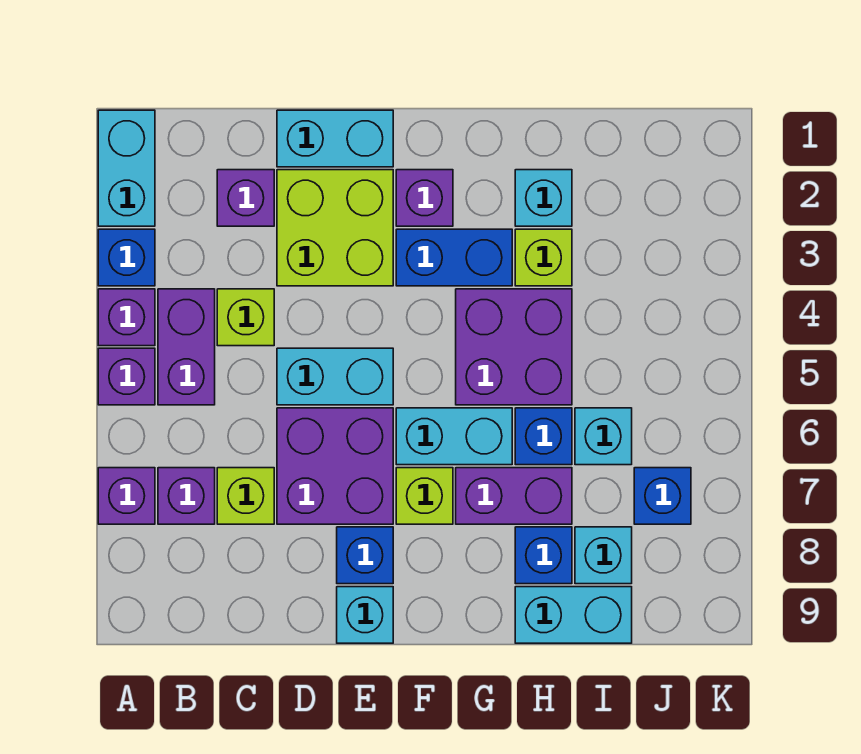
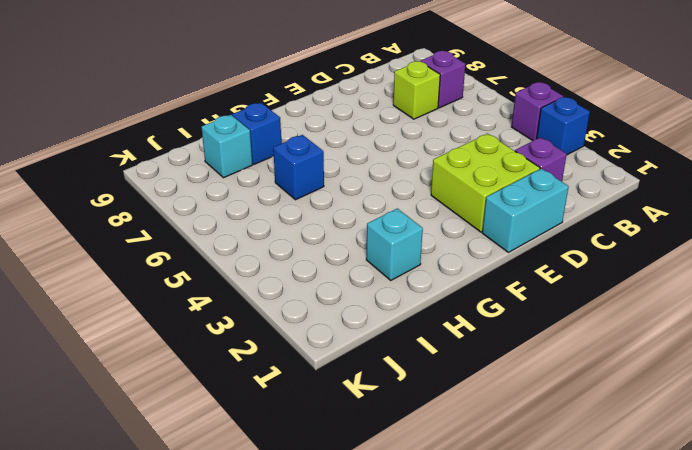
none -> cyan 1x2 brick [98,110,155,226]
none -> purple 1x1 brick [98,348,155,405]
none -> purple 1x1 brick [98,468,155,524]
none -> purple 1x2 brick [158,289,215,405]

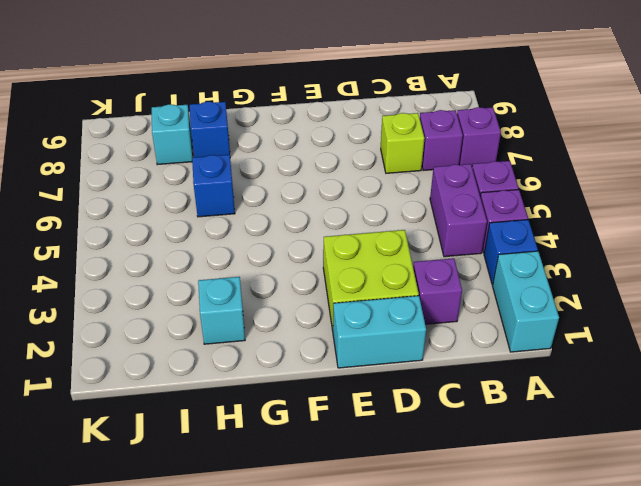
none -> lime 1x1 brick [217,289,274,346]
none -> cyan 1x2 brick [277,348,393,405]
none -> purple 2x2 brick [277,408,393,524]
none -> blue 1x1 brick [337,527,393,584]

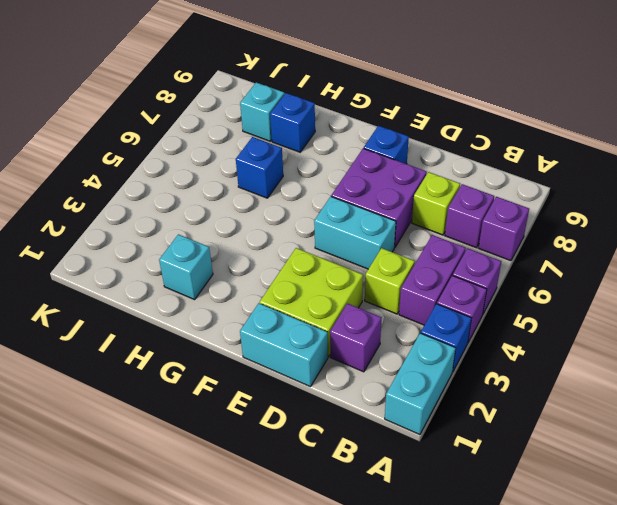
none -> cyan 1x1 brick [337,587,393,643]
none -> purple 1x1 brick [396,170,453,226]
none -> blue 1x2 brick [396,229,512,286]
none -> cyan 1x2 brick [396,408,512,465]

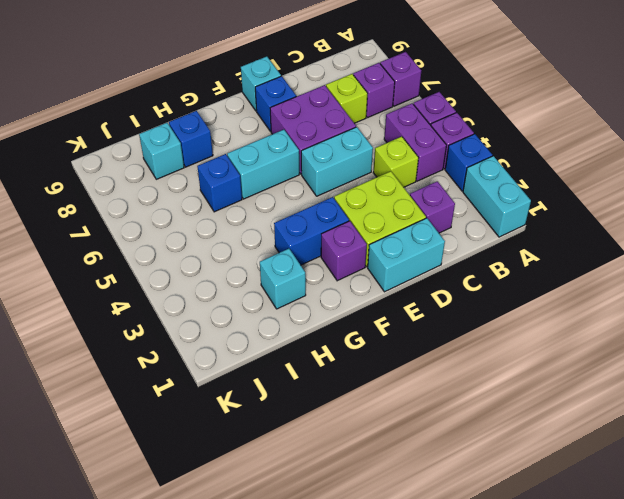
none -> lime 1x1 brick [396,468,453,524]
none -> purple 2x2 brick [456,289,572,405]
none -> purple 1x2 brick [456,468,572,524]
none -> lime 1x1 brick [515,229,572,286]

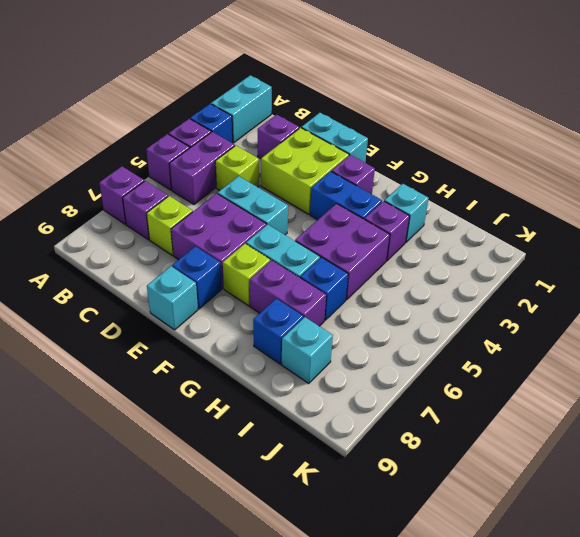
purple 1x1 brick [364,201,410,261] -> lime 1x1 brick [515,229,572,286]
none -> cyan 1x2 brick [515,587,632,643]
none -> cyan 1x1 brick [575,408,632,465]
none -> blue 1x1 brick [634,468,691,524]

